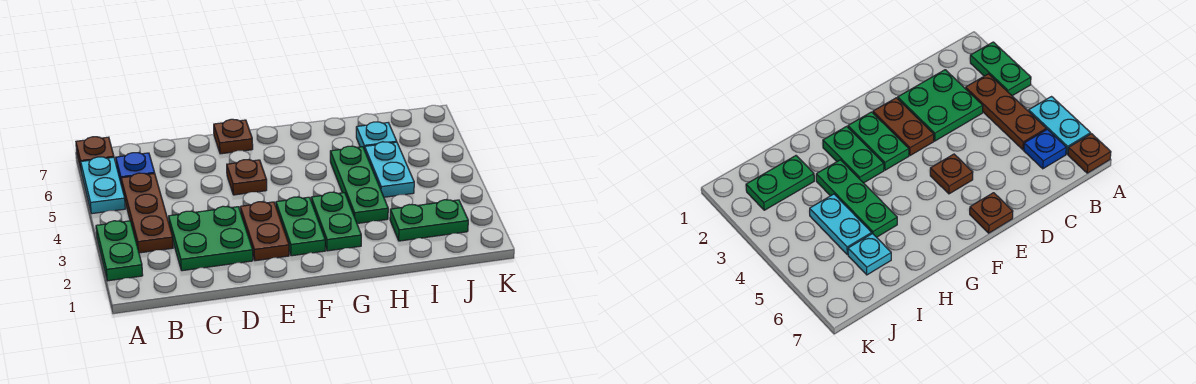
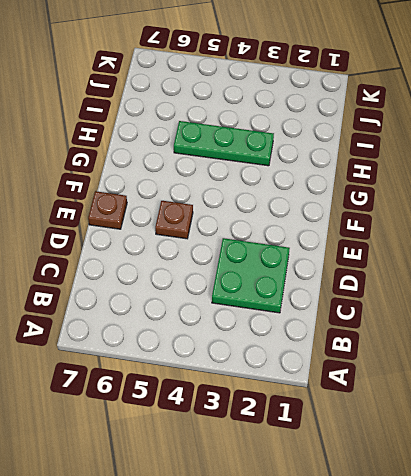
none -> green 1x2 plate [96,221,143,281]
none -> cyan 1x2 plate [81,157,125,214]
none -> brown 1x1 plate [76,137,114,169]

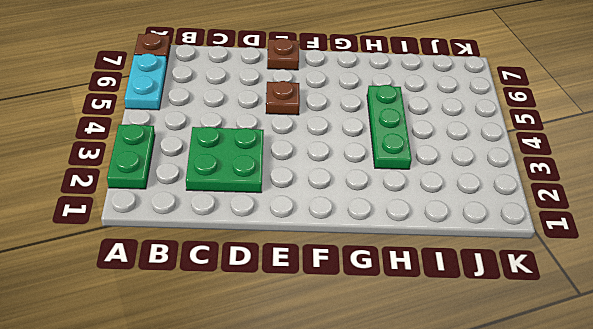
none -> brown 1x3 plate [121,173,173,253]
none -> blue 1x1 plate [116,153,155,186]
none -> brown 1x2 plate [240,202,289,261]

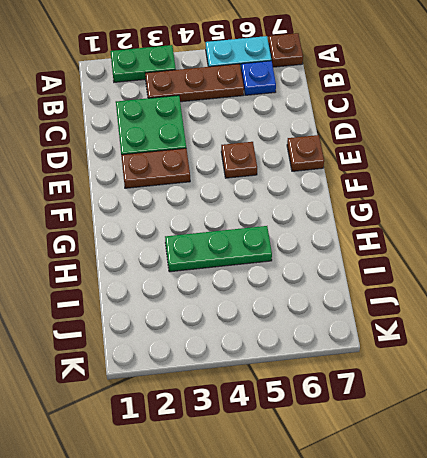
none -> green 1x2 plate [276,197,325,256]
none -> green 1x2 plate [311,192,361,251]
none -> green 1x2 plate [390,200,468,241]

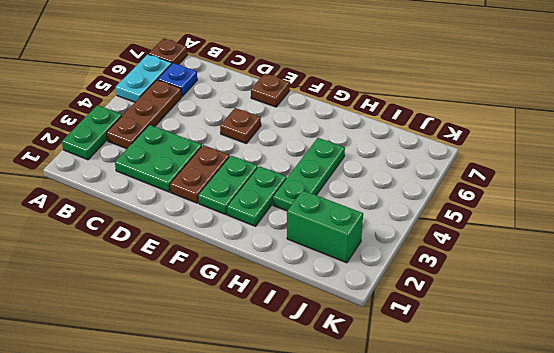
green 1x2 brick [287,190,363,263] -> green 1x2 plate [390,200,468,241]
none -> cyan 1x2 plate [365,142,414,197]
none -> cyan 1x1 plate [356,122,397,150]

